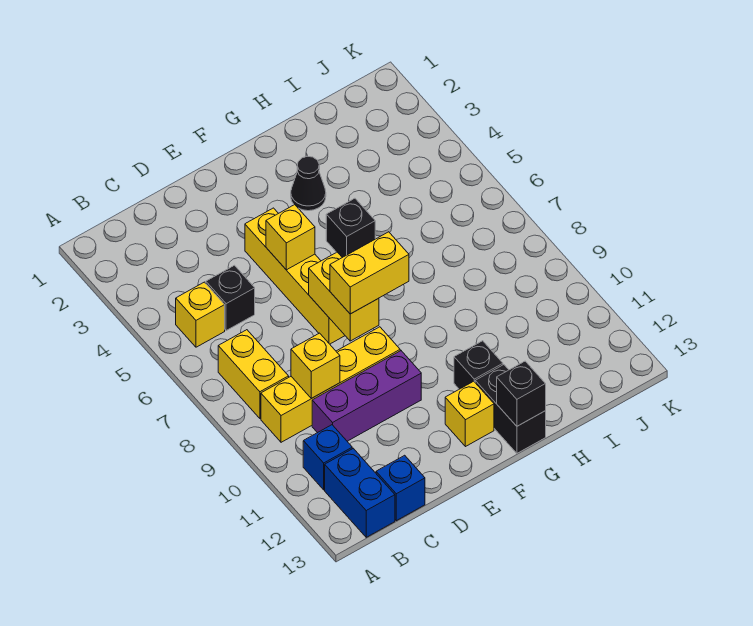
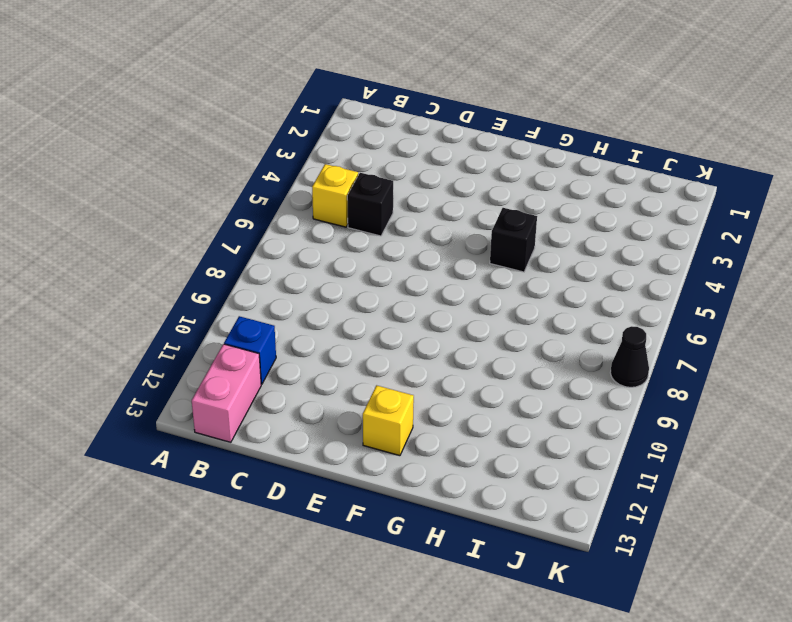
pink 1x2 brick [192,344,261,442] -> blue 1x2 brick [325,448,395,537]
black 1x1 cone [610,326,649,387] -> black 1x1 cone moved to [291,156,326,211]
none -> yellow 1x2 brick [218,330,289,418]
none -> yellow 1x4 brick [261,327,400,442]
none -> purple 1x3 brick [312,351,421,441]

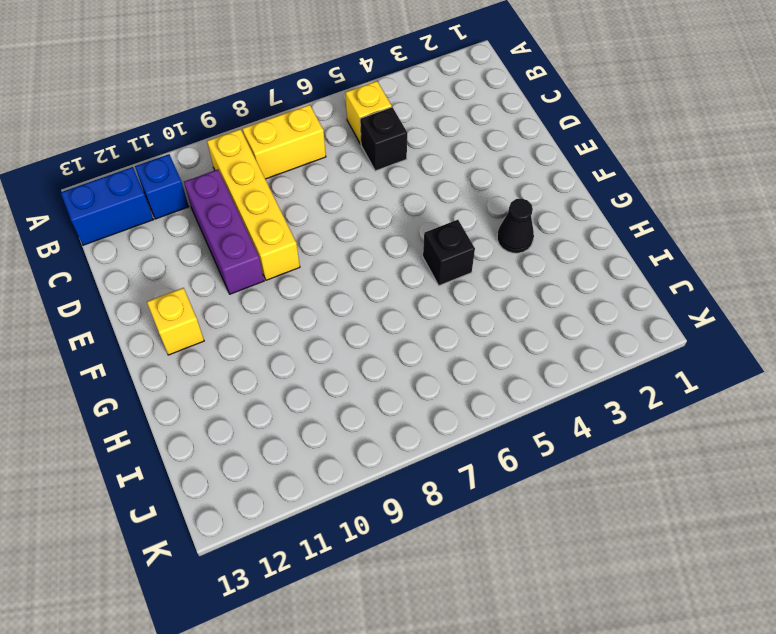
none -> blue 1x1 brick [376,455,425,521]
none -> yellow 1x4 brick [245,208,345,344]
none -> black 1x1 brick [454,341,503,389]

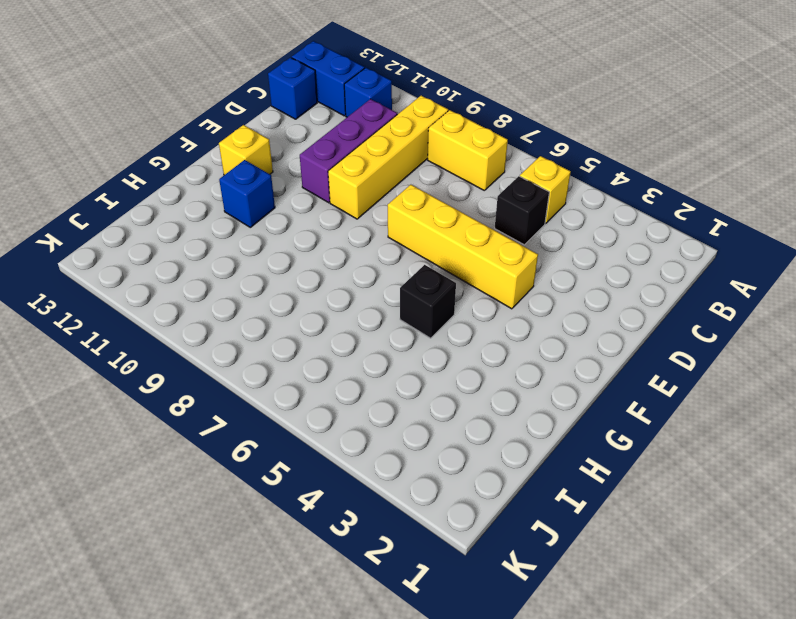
blue 1x1 brick [219,160,275,227] -> black 1x1 brick [454,341,503,389]
none -> black 1x1 cone [291,156,326,211]
none -> black 1x2 brick [475,365,546,453]
none -> yellow 1x1 brick [291,333,340,398]

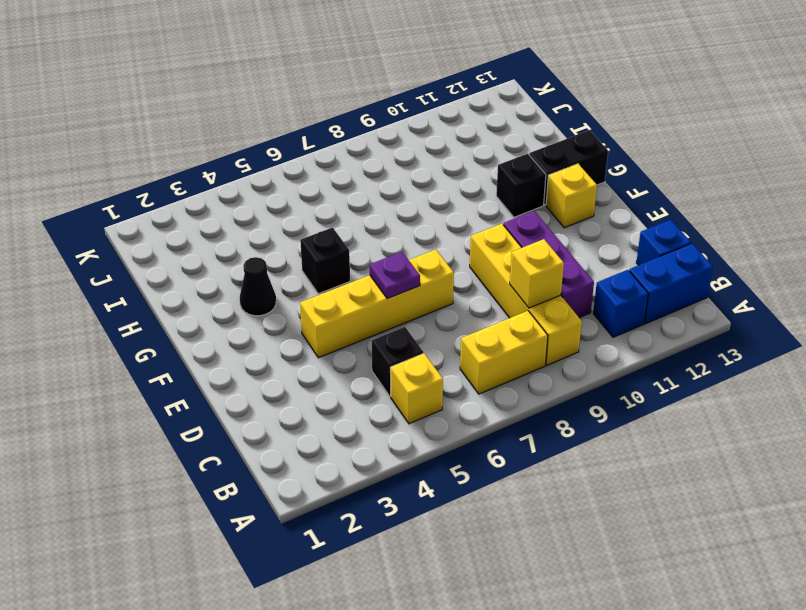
purple 1x1 plate [369,252,420,299] -> none
none -> yellow 1x1 brick [266,205,315,270]
none -> yellow 1x2 brick [309,252,379,341]
none -> black 1x1 brick [497,361,546,426]

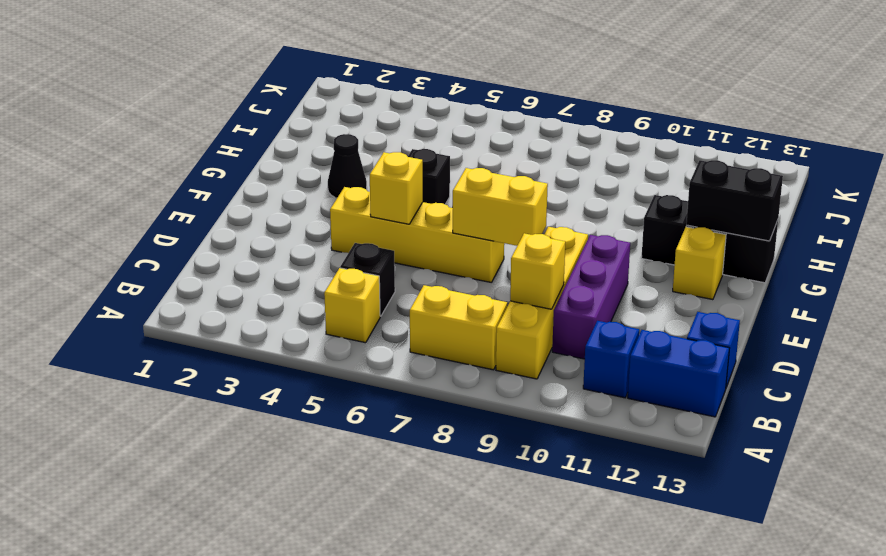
black 1x2 brick [686,160,783,241] -> black 1x1 brick [497,361,546,426]
none -> yellow 1x2 brick [330,232,409,314]

